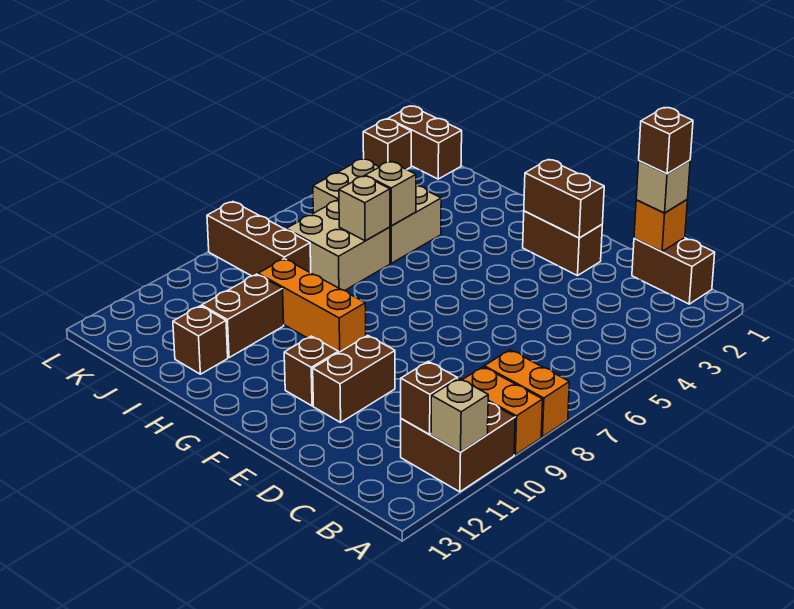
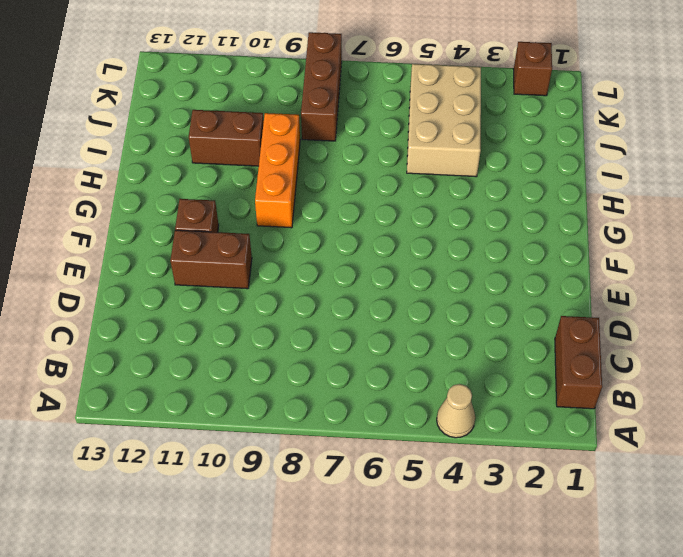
tan 1x1 cone [437,384,475,438] -> none
none -> orange 1x2 brick [484,350,569,437]
none -> orange 1x2 brick [463,367,543,455]
none -> brown 2x2 brick [401,402,515,492]

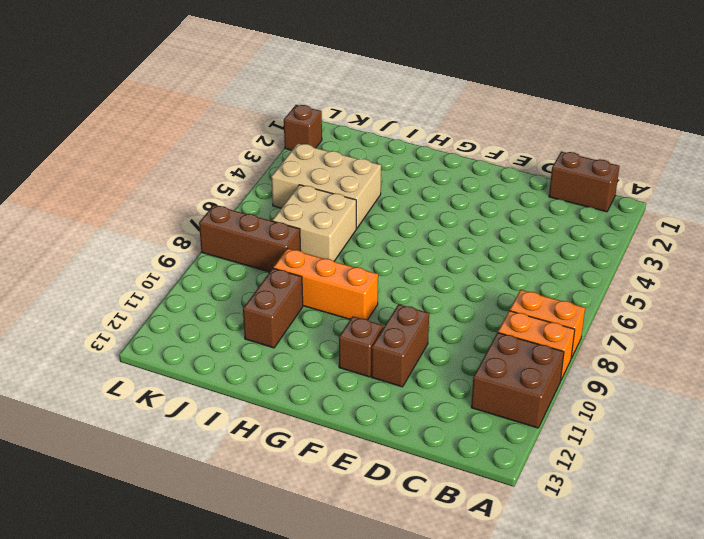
none -> brown 1x2 brick [523,211,602,276]
none -> brown 1x1 brick [173,306,228,374]
none -> brown 1x2 brick [388,106,462,179]

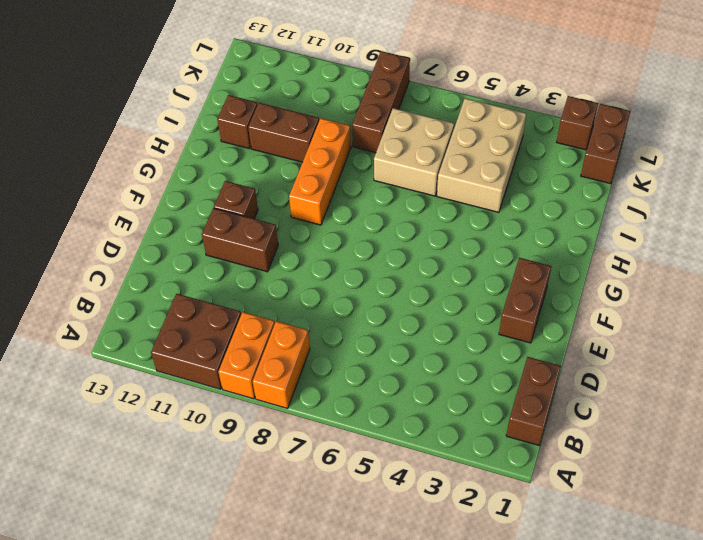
none -> tan 1x1 brick [431,378,488,452]
none -> brown 1x1 brick [401,362,457,435]
none -> orange 1x1 brick [634,200,687,252]

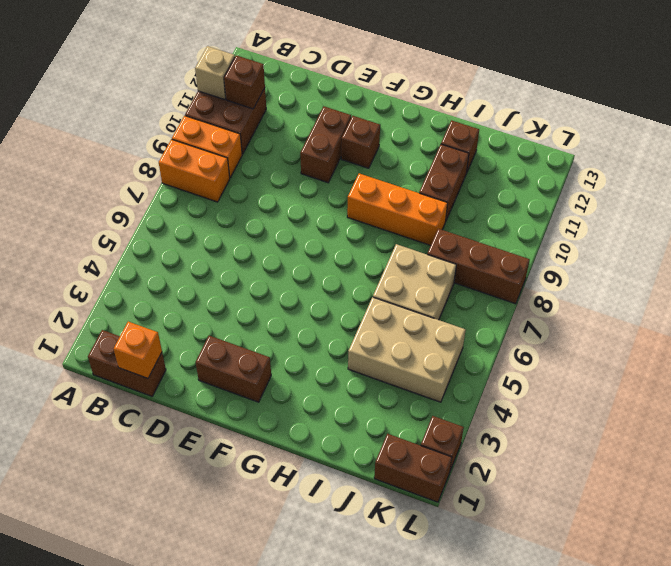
none -> brown 1x2 brick [524,160,604,238]
none -> tan 1x1 brick [365,162,416,226]
none -> tan 1x1 brick [339,176,390,241]

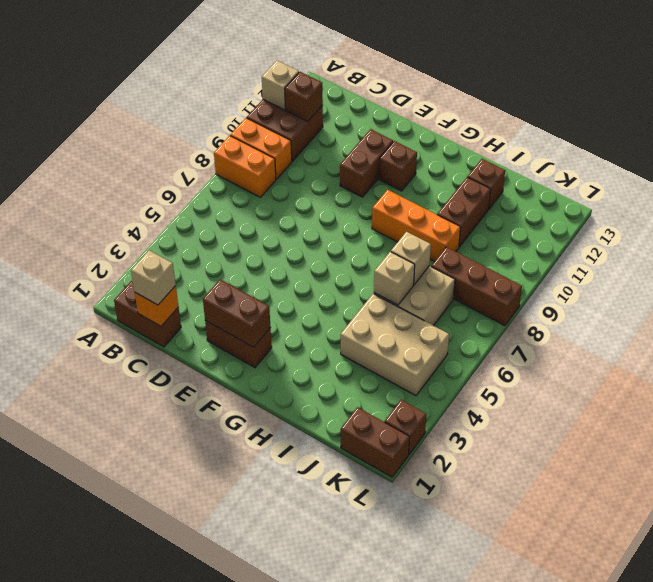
tan 1x1 brick [391,232,431,284] -> tan 1x1 brick moved to [365,162,416,226]
none -> brown 1x1 brick [639,108,693,174]

